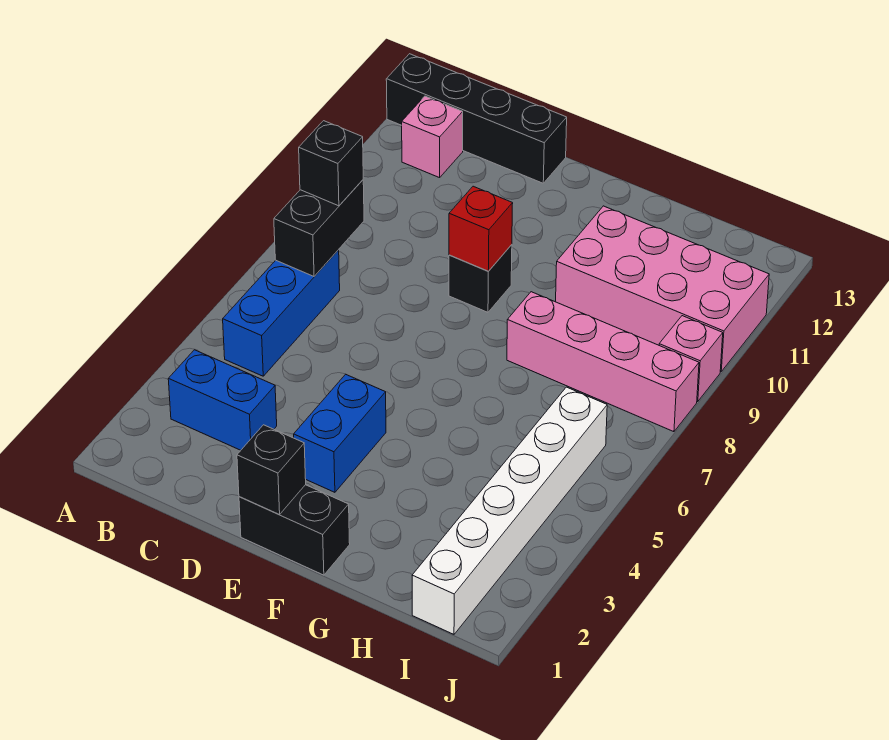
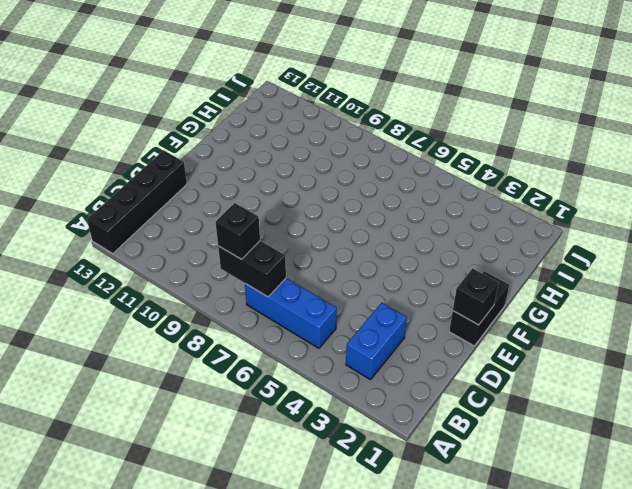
none -> pink 1x1 brick [402,96,463,178]
none -> blue 1x2 brick [294,374,386,492]
none -> black 1x1 brick [449,245,512,312]

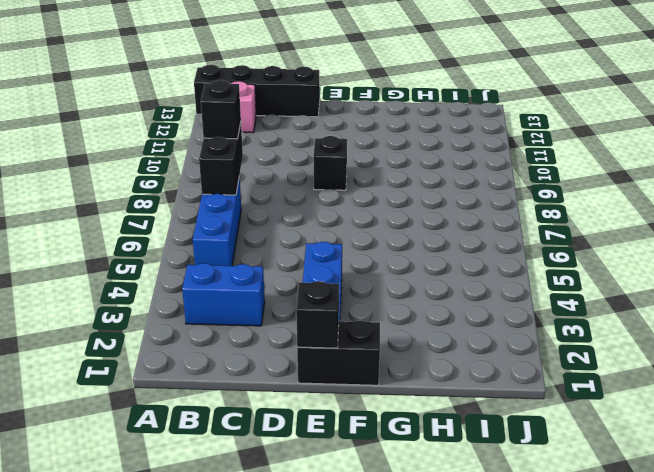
none -> pink 1x4 brick [507,292,699,432]
none -> pink 2x4 brick [556,206,769,371]
none -> white 1x6 brick [412,387,607,634]

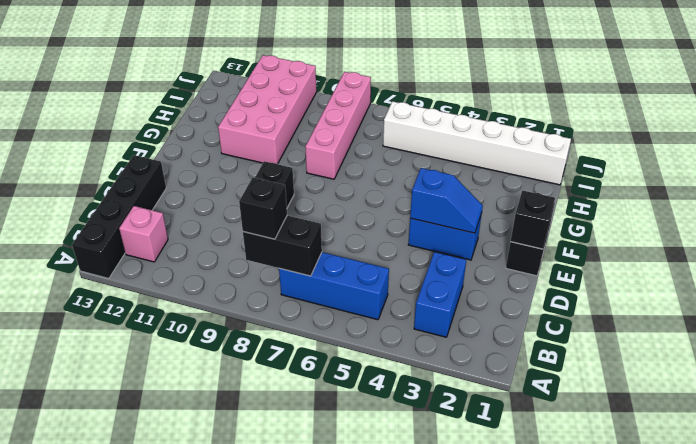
blue 1x2 slope [410,168,483,233] -> none
none -> pink 1x1 brick [659,316,723,402]
none -> red 1x1 brick [449,186,513,271]

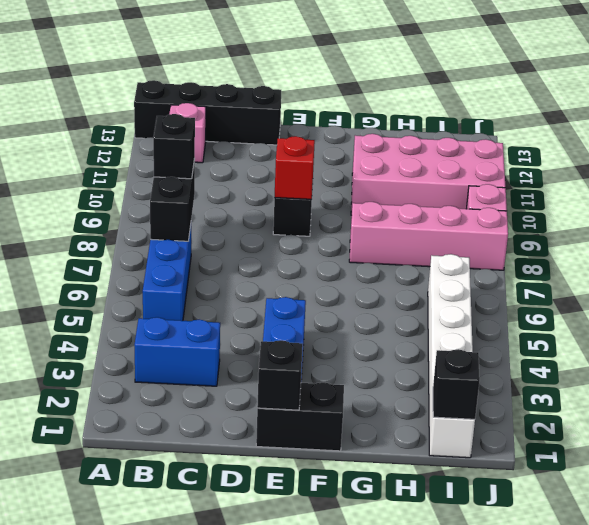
black 1x1 brick [433,349,480,419] -> none

